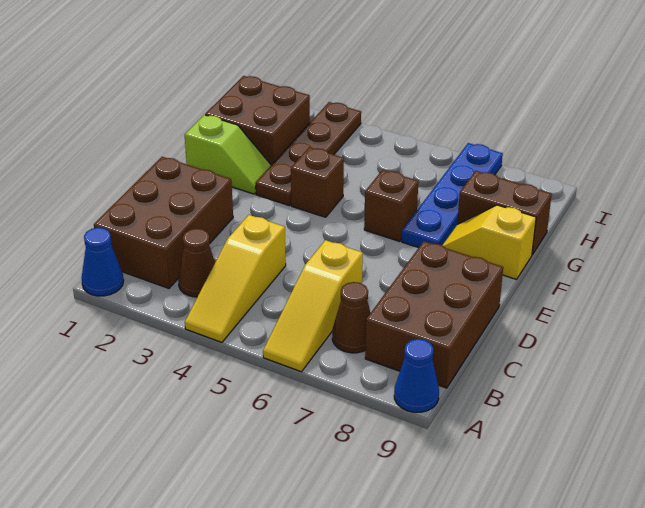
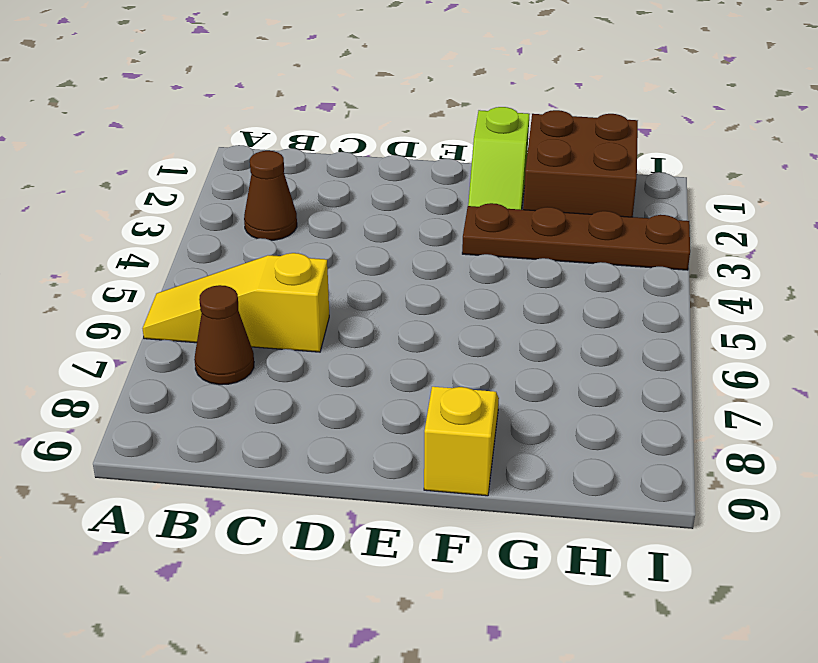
none -> blue 1x1 cone [82,228,124,296]
none -> yellow 1x3 slope [185,215,286,342]
none -> blue 1x1 cone [394,339,439,412]

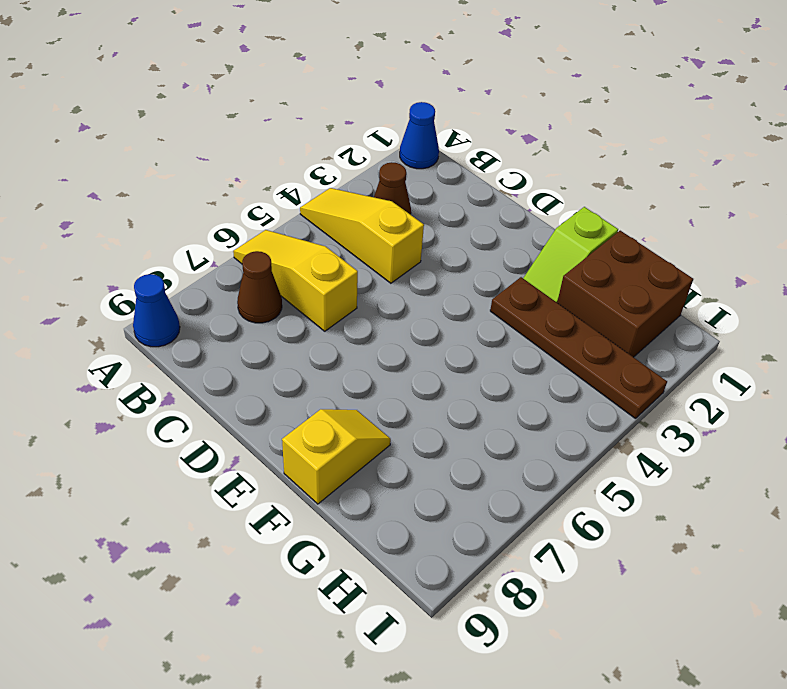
none -> brown 2x3 brick [94,157,233,288]
none -> brown 2x3 brick [365,241,503,388]
none -> brown 1x1 brick [291,147,344,217]

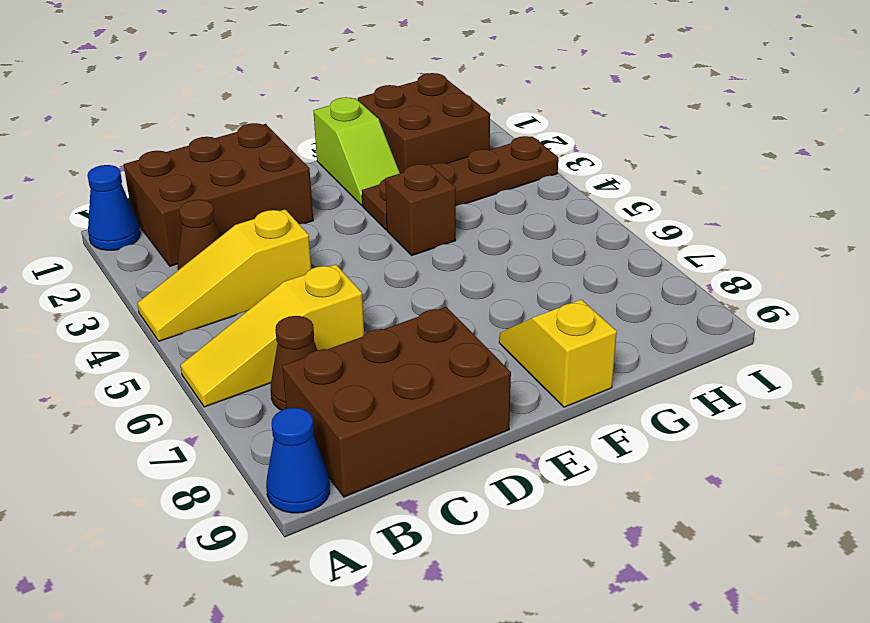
none -> brown 1x1 brick [364,170,418,242]
none -> blue 1x4 plate [402,143,503,248]
none -> brown 1x2 brick [457,171,552,255]

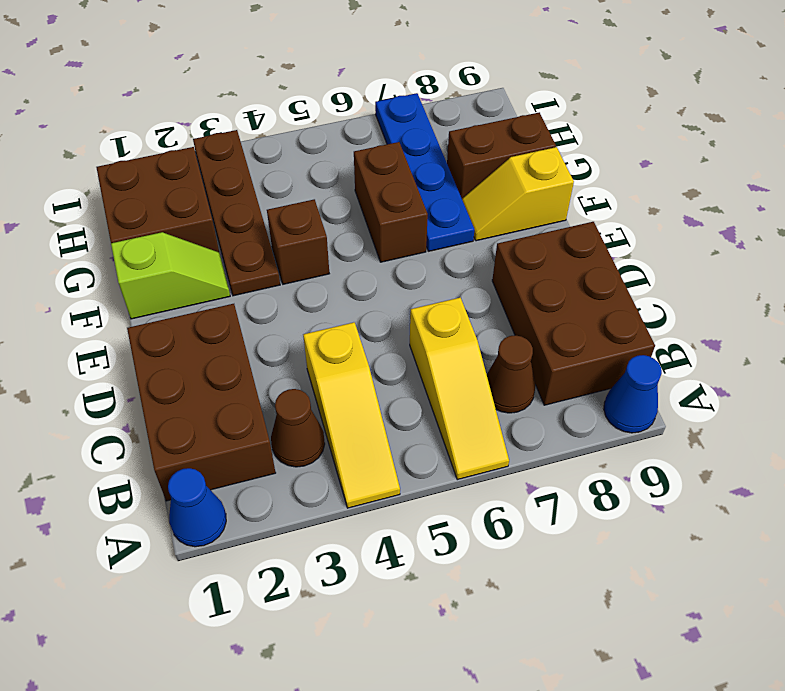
brown 1x2 brick [354,142,428,262] -> brown 1x1 brick [364,170,418,242]

